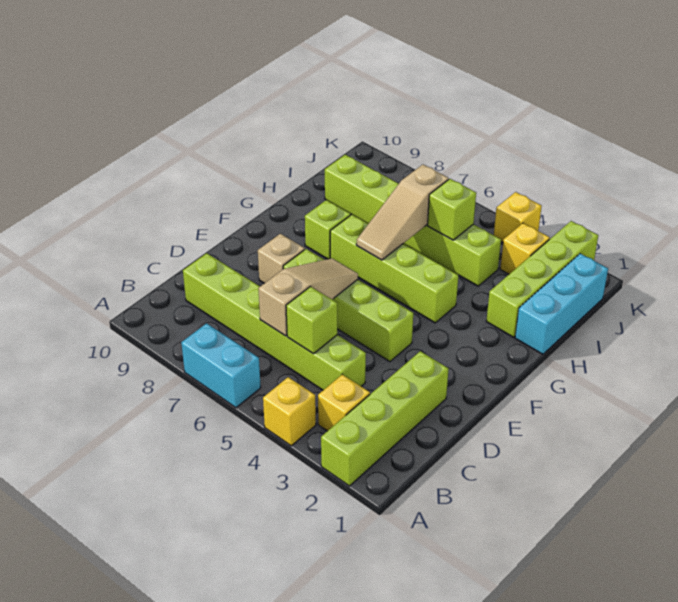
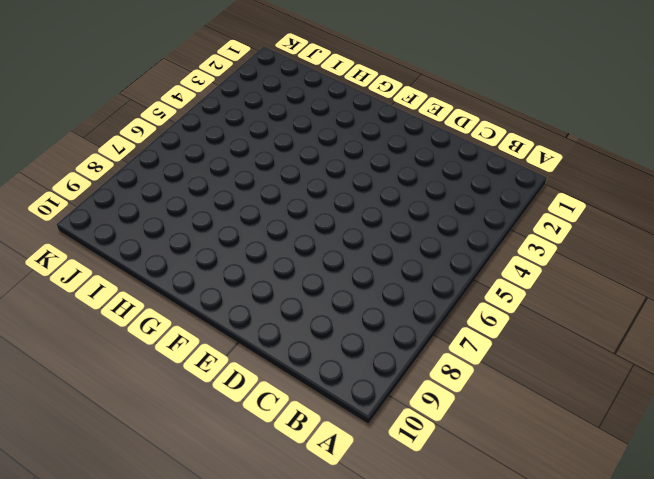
none -> lime 1x4 brick [321,351,448,486]
none -> yellow 1x1 brick [263,377,316,446]
none -> cyan 1x2 brick [181,323,261,408]

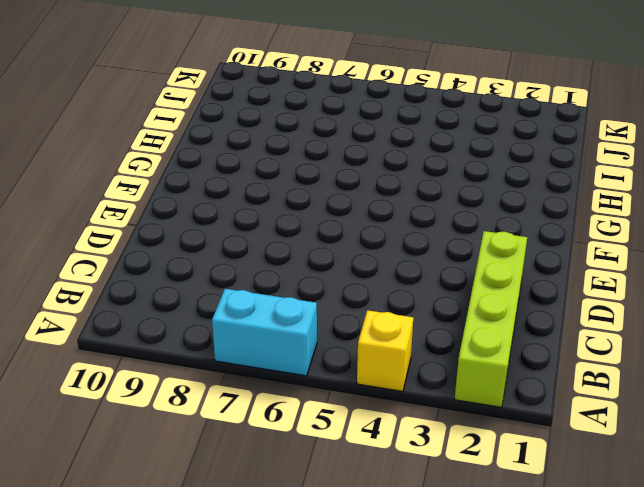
none -> yellow 1x1 brick [318,374,370,431]
none -> lime 1x6 brick [183,253,366,390]
none -> lime 1x4 brick [283,249,413,362]

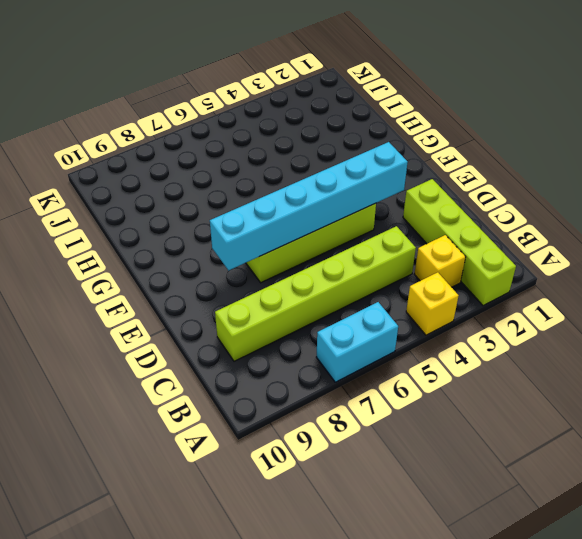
cyan 1x6 brick [210,142,408,271] -> tan 1x3 slope [258,258,358,336]
none -> tan 1x1 brick [258,234,305,283]
none -> lime 1x4 brick [330,215,458,323]
none -> lime 1x1 brick [305,200,351,259]

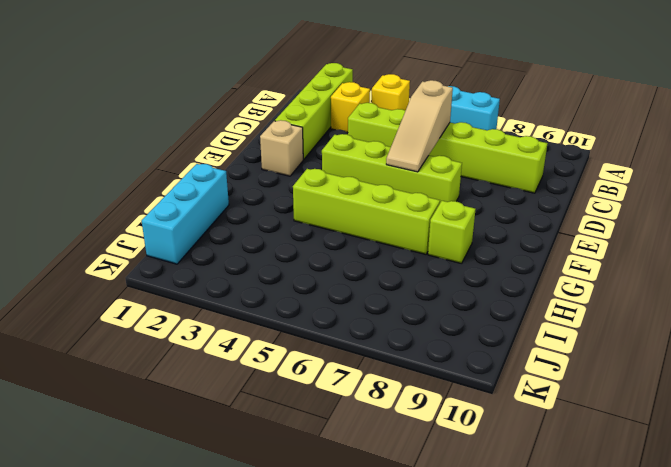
tan 1x1 brick [260,120,303,176] -> tan 1x1 brick moved to [258,234,305,283]
none -> lime 1x4 brick [486,221,598,337]
none -> lime 1x6 brick [325,155,501,286]
none -> yellow 1x1 brick [500,223,550,274]

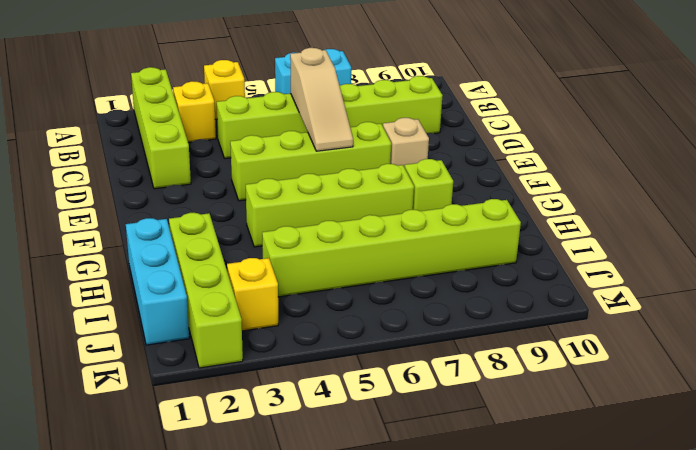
none -> yellow 1x1 brick [494,192,542,243]
none -> lime 1x1 brick [286,287,337,354]
none -> tan 1x3 slope [356,165,449,260]

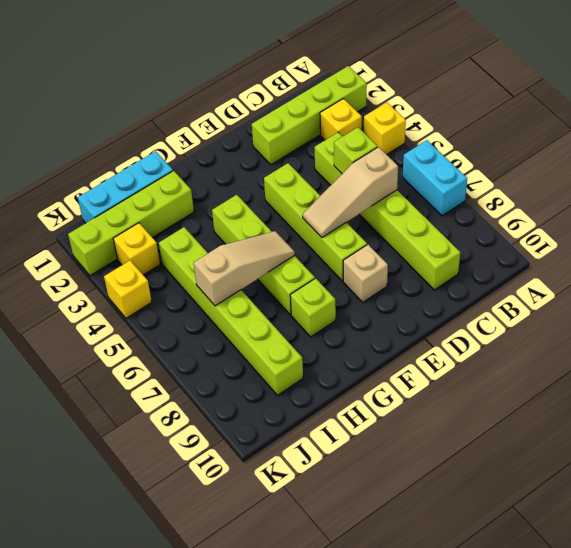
none -> lime 1x1 brick [428,179,476,240]

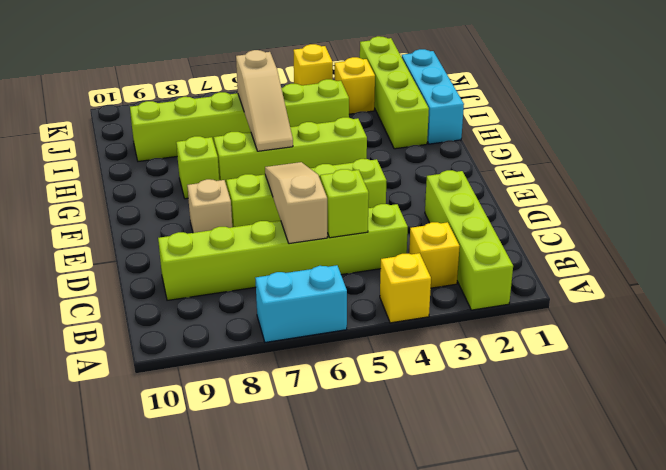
none -> lime 1x1 brick [428,179,476,240]

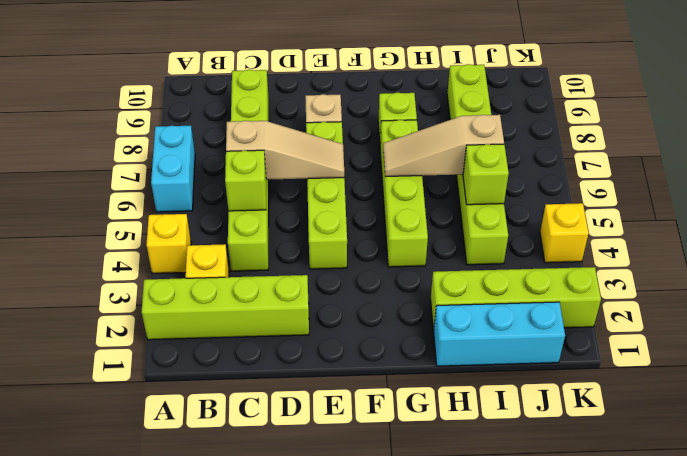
none -> yellow 1x1 brick [500,223,550,274]

